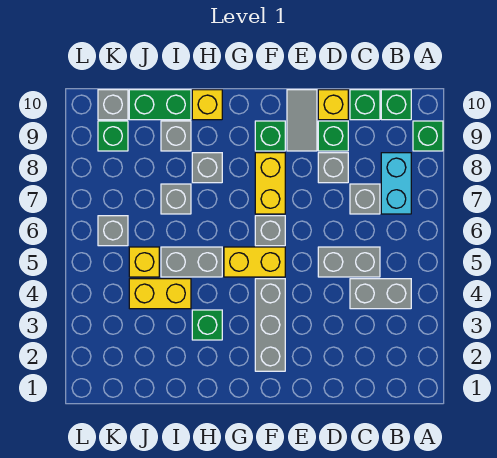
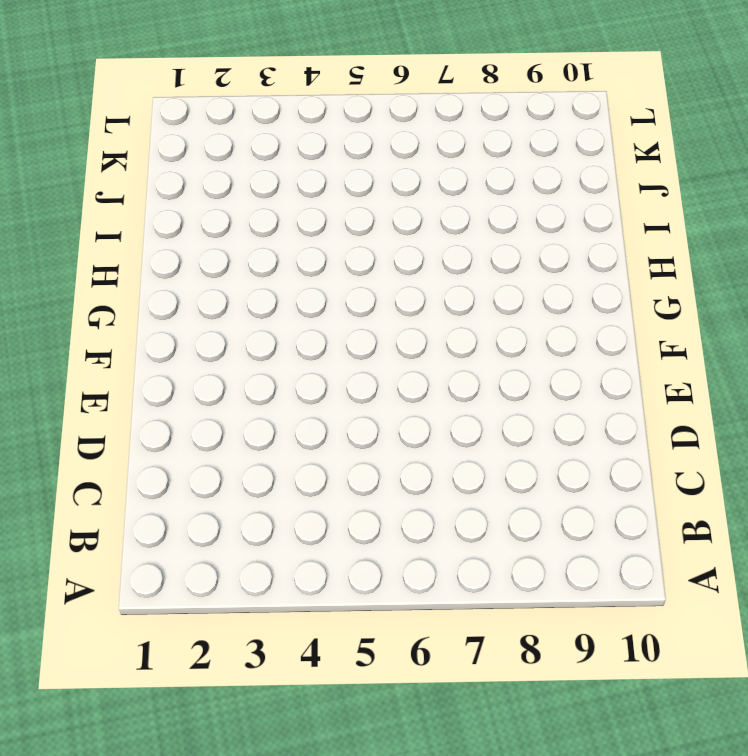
none -> green 1x1 brick [413,121,443,151]
none -> grey 1x2 brick [350,279,411,309]
none -> cyan 1x2 brick [381,153,411,214]

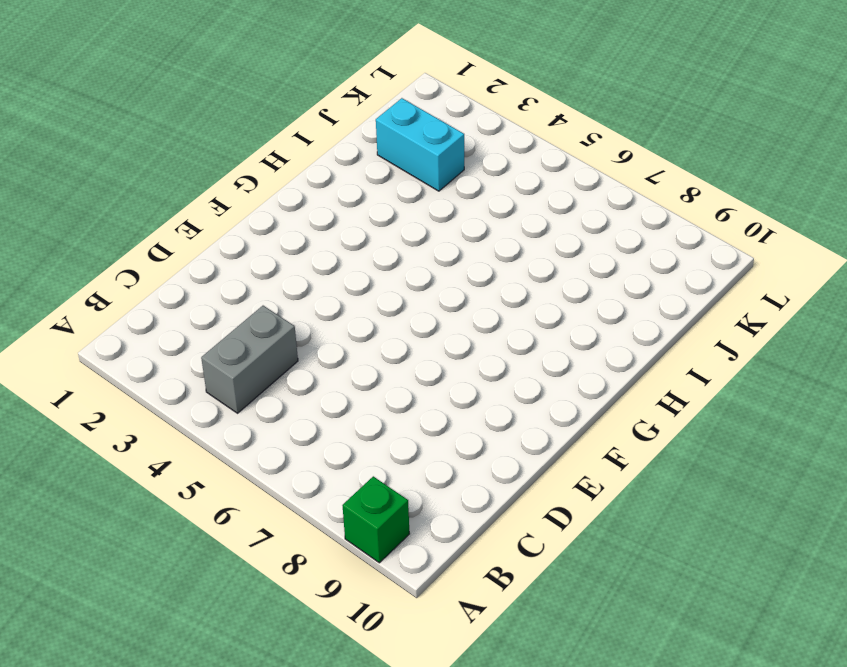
cyan 1x2 brick [376,98,464,191] -> cyan 1x2 brick moved to [381,153,411,214]
none -> green 1x1 brick [381,90,411,120]
none -> grey 1x2 brick [318,247,380,277]
none -> grey 1x1 brick [350,184,380,214]

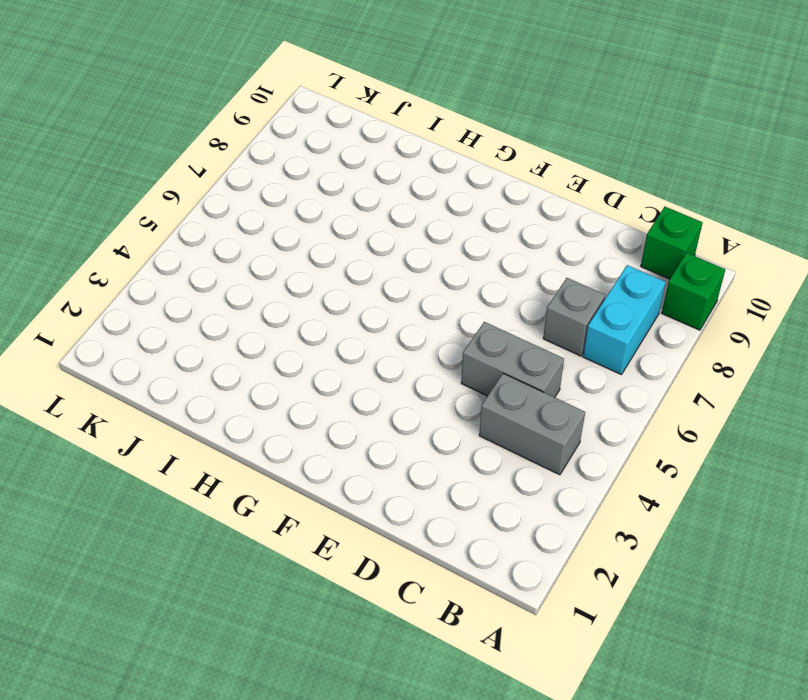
none -> green 1x1 brick [350,90,380,120]
none -> grey 1x1 brick [318,153,348,183]
none -> green 1x1 brick [318,121,348,151]

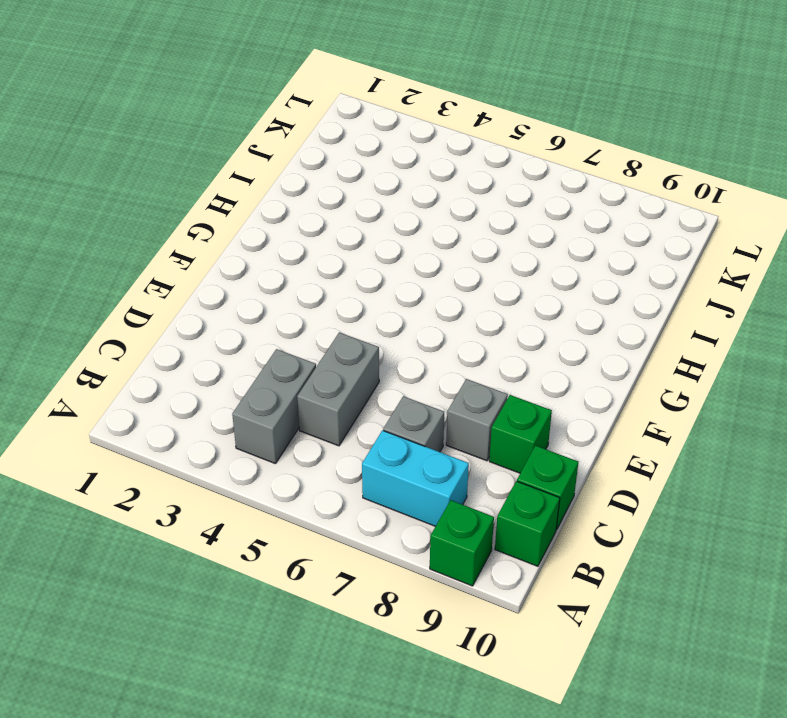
none -> yellow 1x1 brick [318,90,348,120]
none -> grey 1x2 tile [287,90,317,151]
none -> grey 1x3 brick [255,279,285,371]

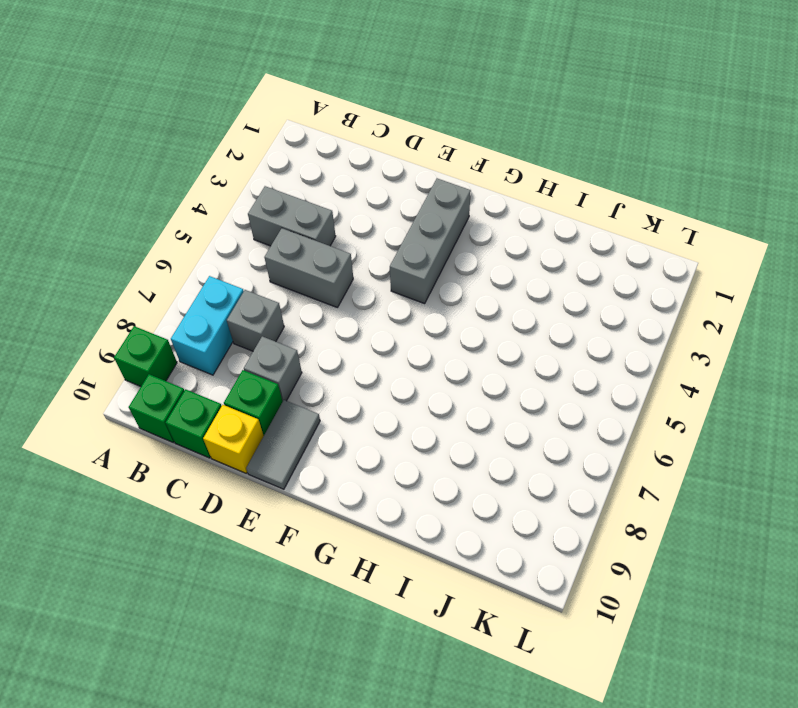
none -> yellow 1x2 brick [224,247,285,277]
none -> grey 1x1 brick [255,216,285,246]
none -> yellow 1x2 brick [255,153,285,214]

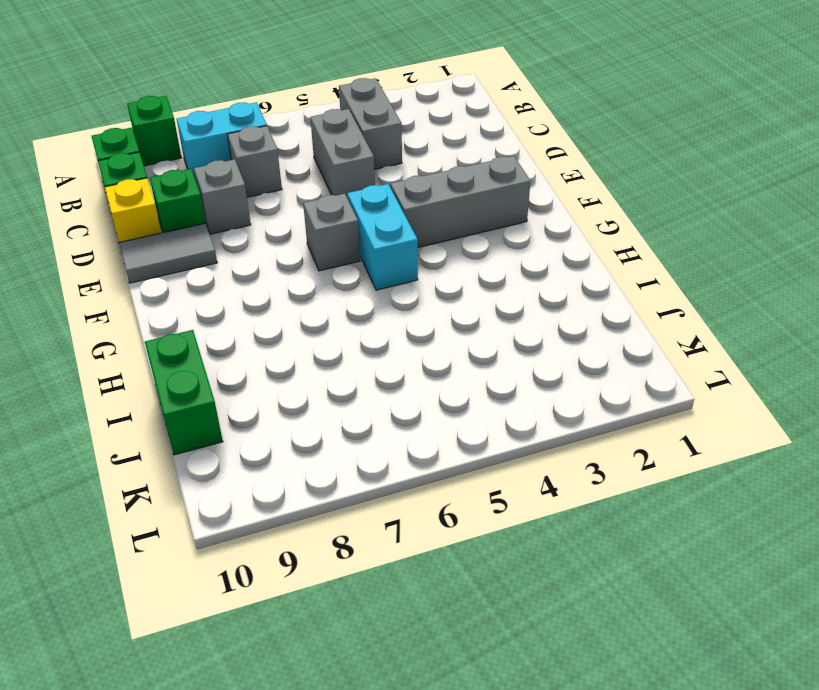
cyan 1x2 brick [347,184,418,290] -> yellow 1x2 brick [224,247,285,277]
none -> yellow 1x2 brick [255,153,285,214]
none -> green 1x1 brick [255,121,285,151]
none -> green 1x1 brick [192,310,222,340]

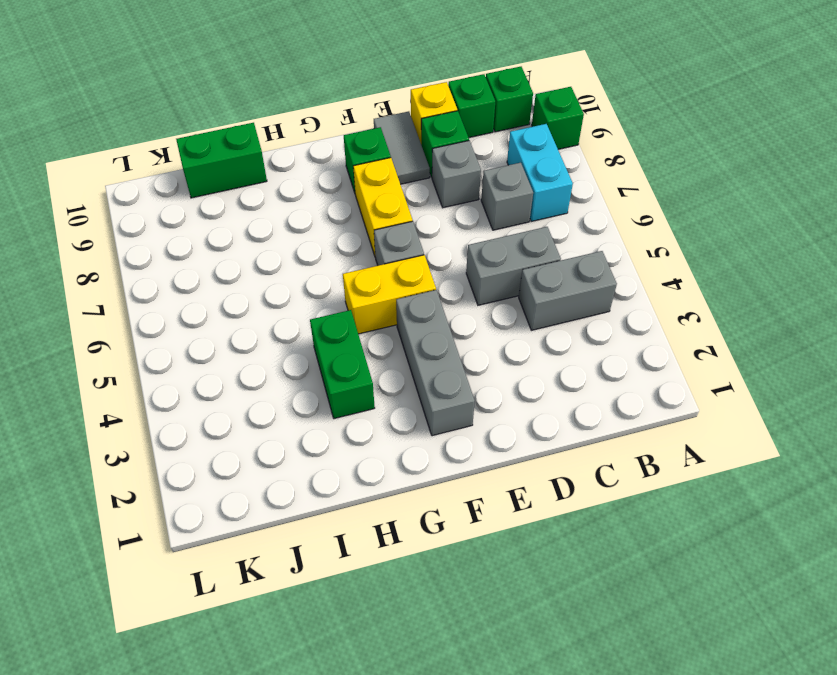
green 1x2 brick [310,310,375,419] -> green 1x1 brick [192,310,222,340]
none -> grey 1x2 brick [161,247,222,277]
none -> grey 1x1 brick [192,153,222,183]
none -> yellow 1x1 brick [192,90,222,120]

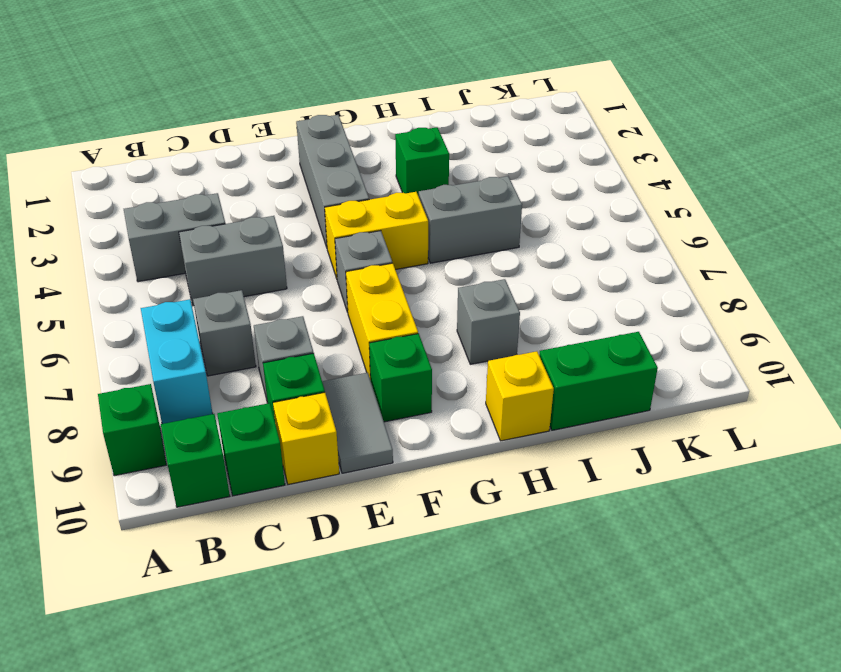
none -> yellow 1x2 brick [129,279,191,309]
none -> grey 1x1 brick [161,184,191,214]
none -> grey 1x1 brick [161,121,191,151]

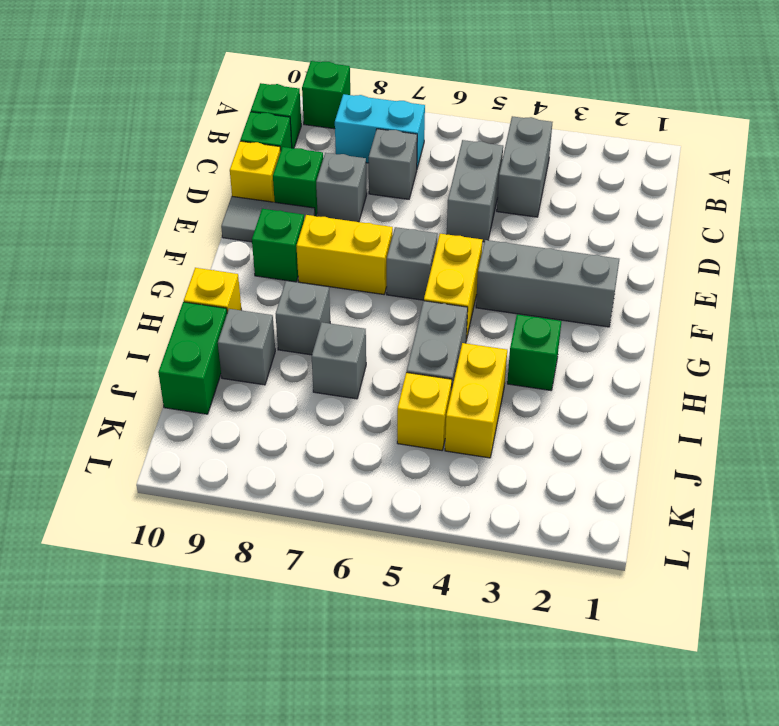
none -> grey 1x1 brick [98,216,128,246]
none -> green 1x1 brick [98,121,128,151]
none -> grey 1x1 brick [98,90,128,120]

